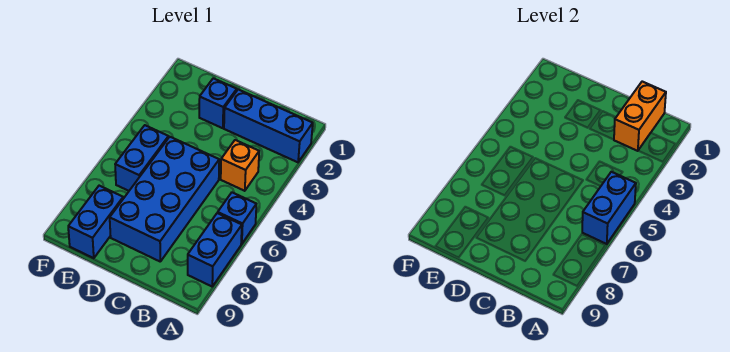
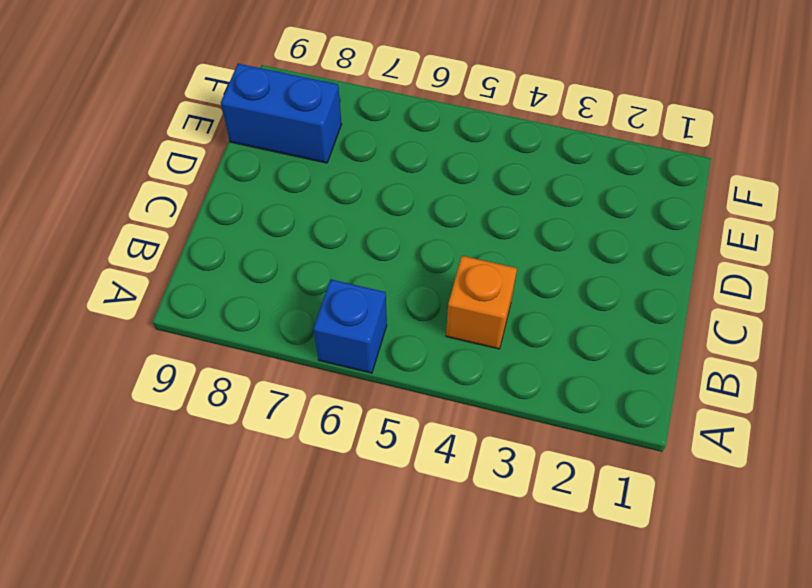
none -> blue 1x3 brick [224,90,313,162]
none -> blue 1x2 brick [188,213,242,286]

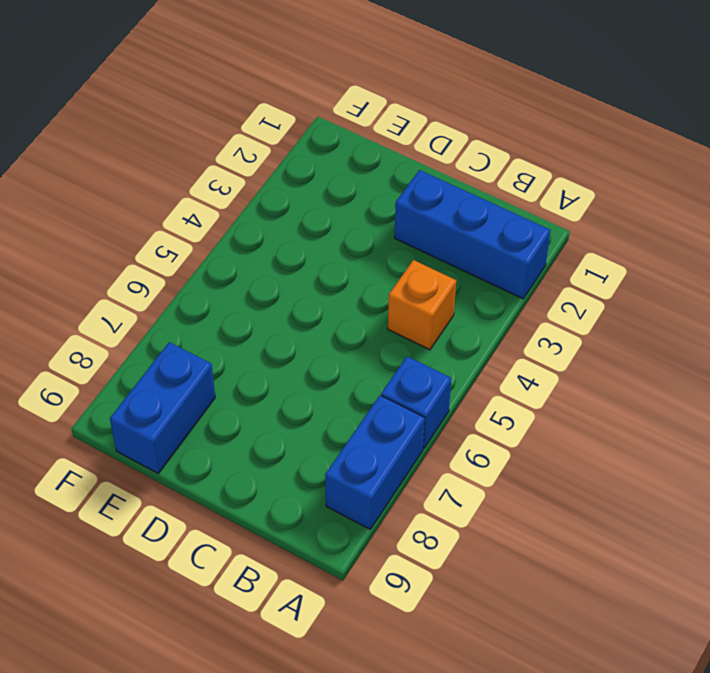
none -> blue 2x4 brick [110,137,219,261]
none -> blue 1x1 brick [199,78,237,128]

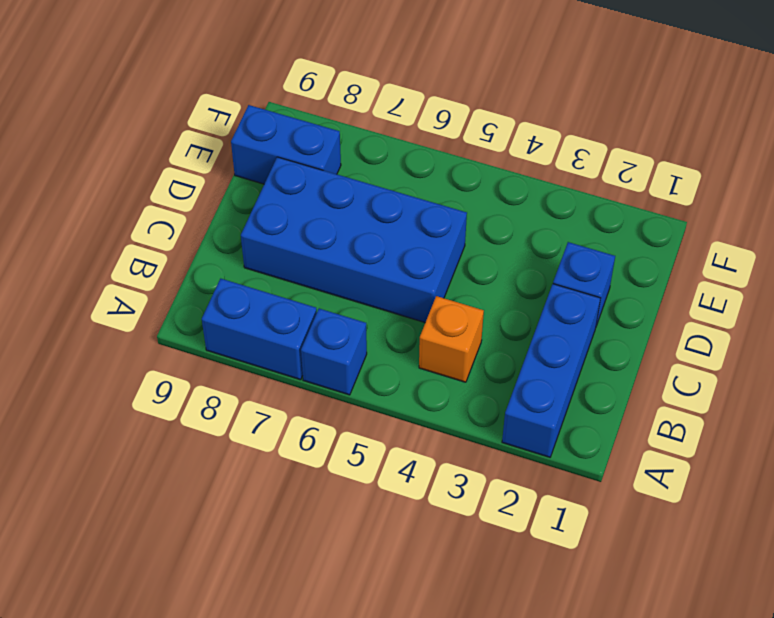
none -> blue 1x2 brick [115,125,169,191]
none -> blue 1x2 brick [582,172,636,244]

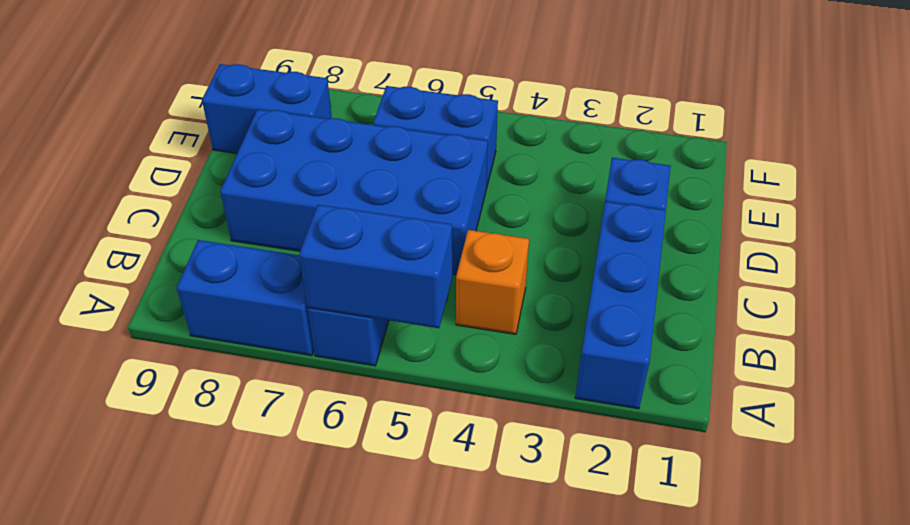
none -> orange 1x2 brick [614,82,666,151]

